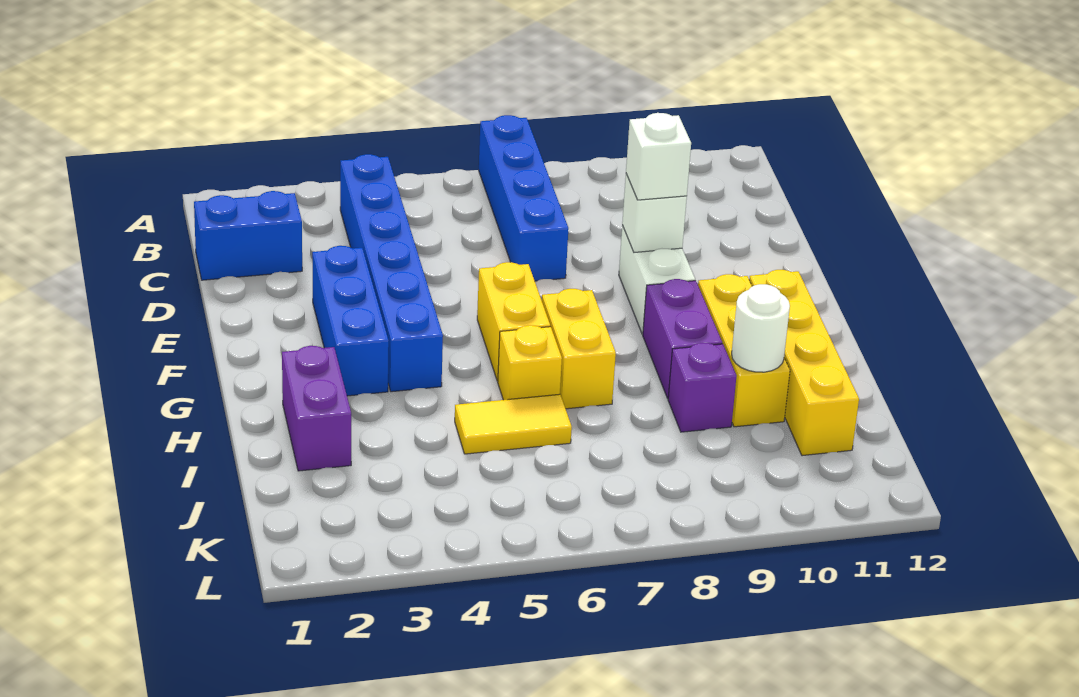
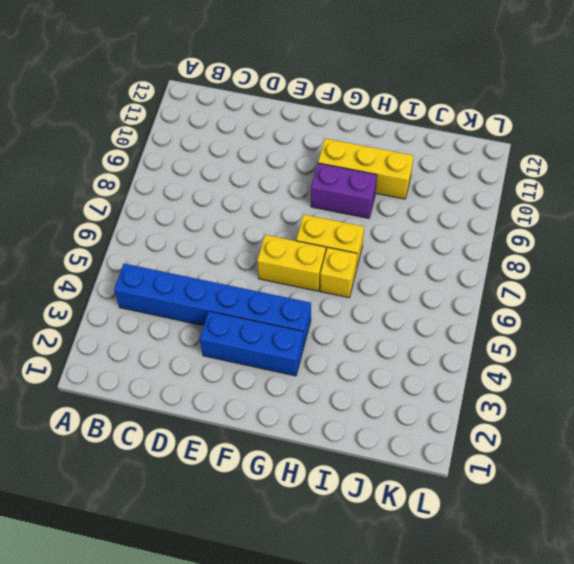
none -> blue 1x4 brick [479,115,568,281]
none -> blue 1x2 brick [194,191,302,280]
none -> white 1x2 brick [619,226,695,334]

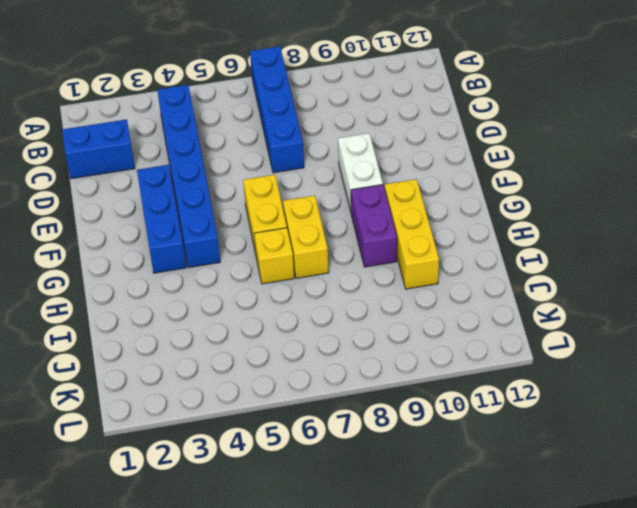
none -> yellow 1x4 brick [749,270,859,456]
none -> purple 1x2 brick [282,346,351,471]
none -> yellow 1x2 tile [455,394,572,454]

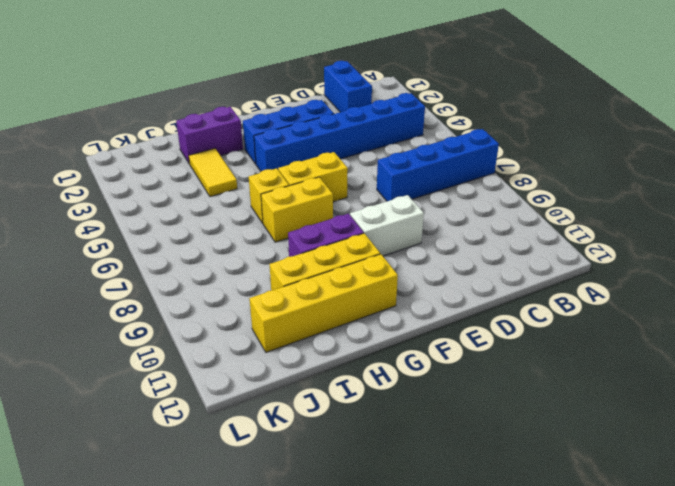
yellow 1x2 tile [189,148,237,197] -> yellow 1x2 tile moved to [455,394,572,454]
none -> purple 1x1 brick [668,343,737,432]
none -> white 1x1 brick [622,174,687,252]
none -> white 1x1 round brick [732,284,790,372]

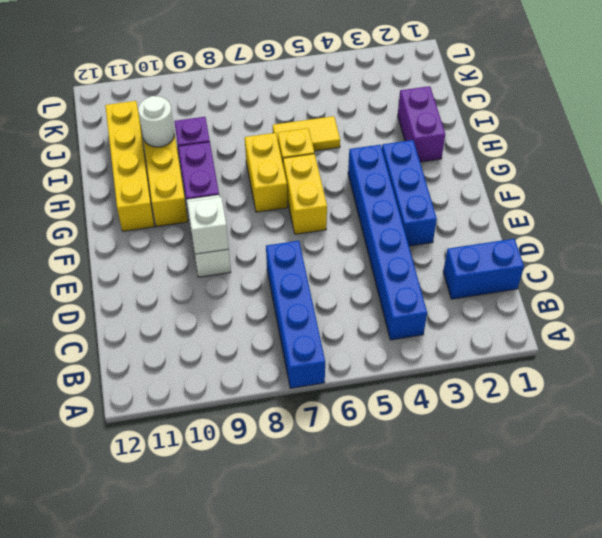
none -> white 1x1 brick [626,113,691,200]

